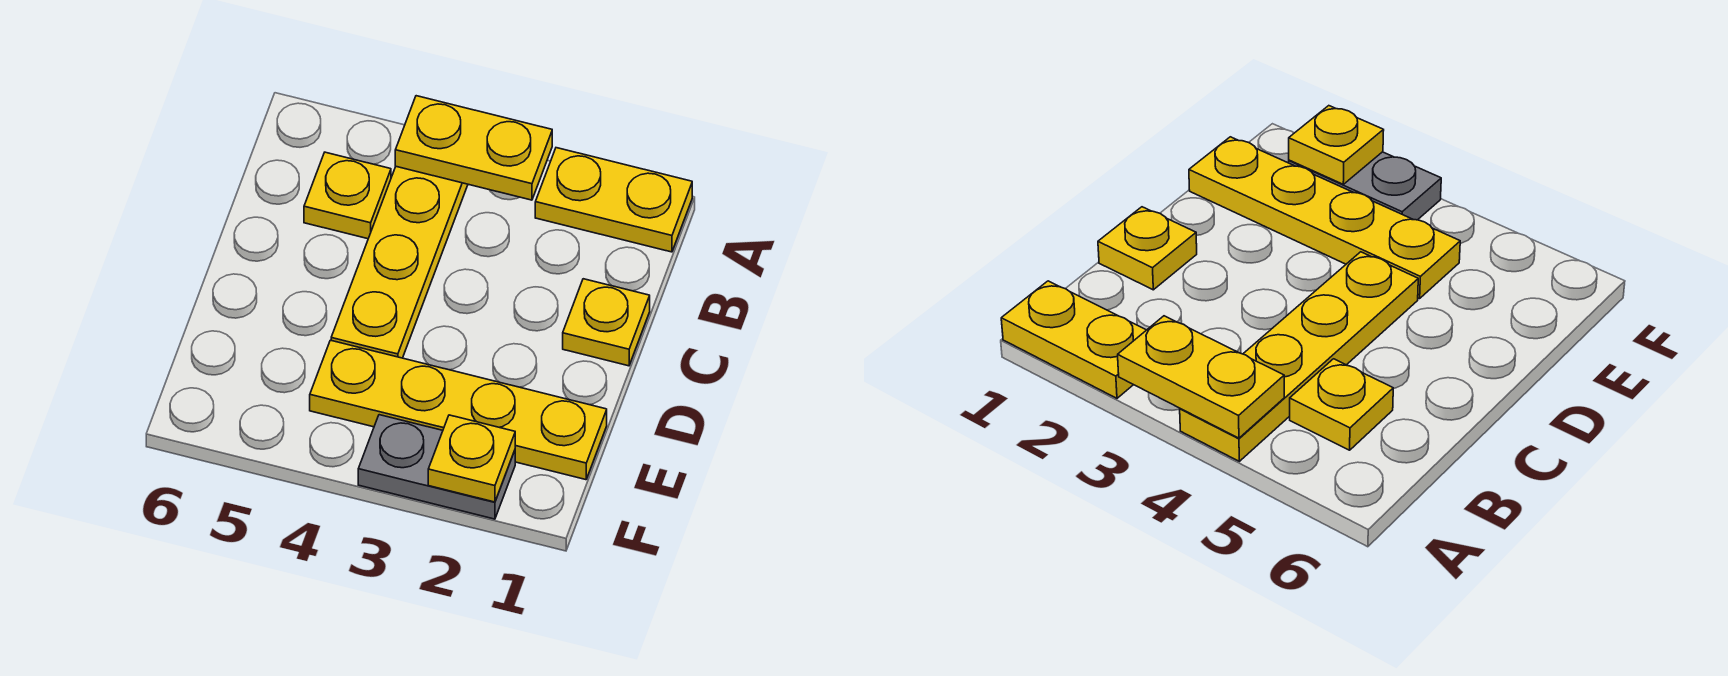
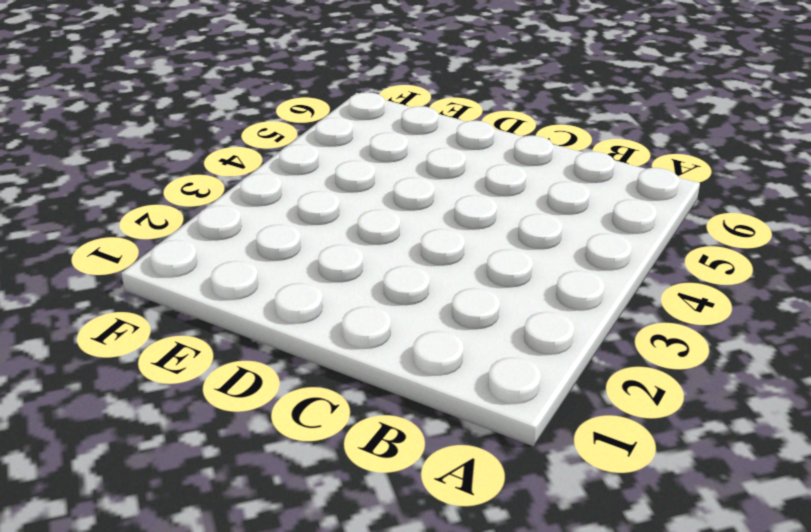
none -> yellow 1x2 plate [535,148,692,252]
none -> yellow 1x4 plate [331,167,468,358]

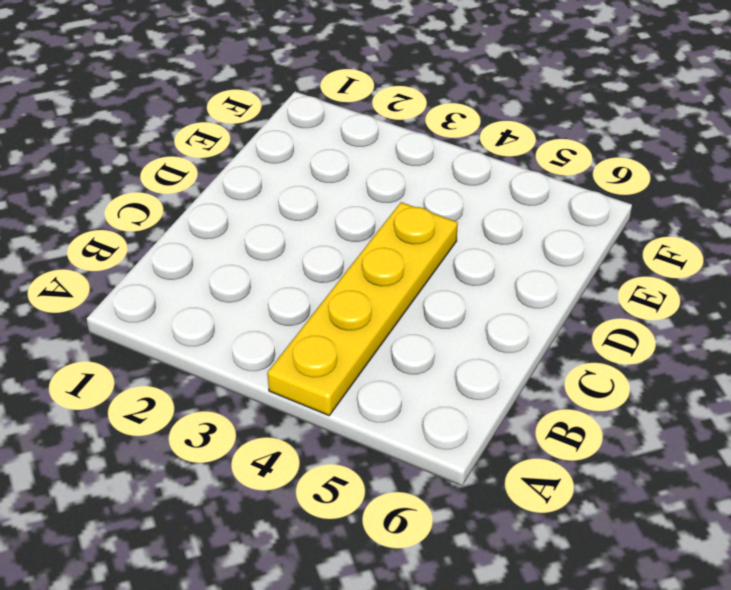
none -> yellow 1x2 plate [535,148,692,252]
none -> yellow 1x1 plate [304,152,391,239]

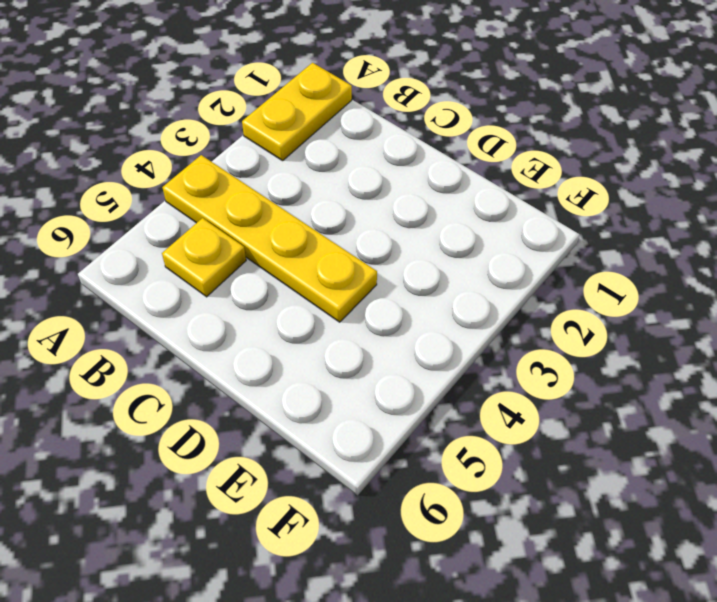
none -> yellow 1x1 plate [563,279,650,366]
none -> yellow 1x4 plate [310,340,607,480]

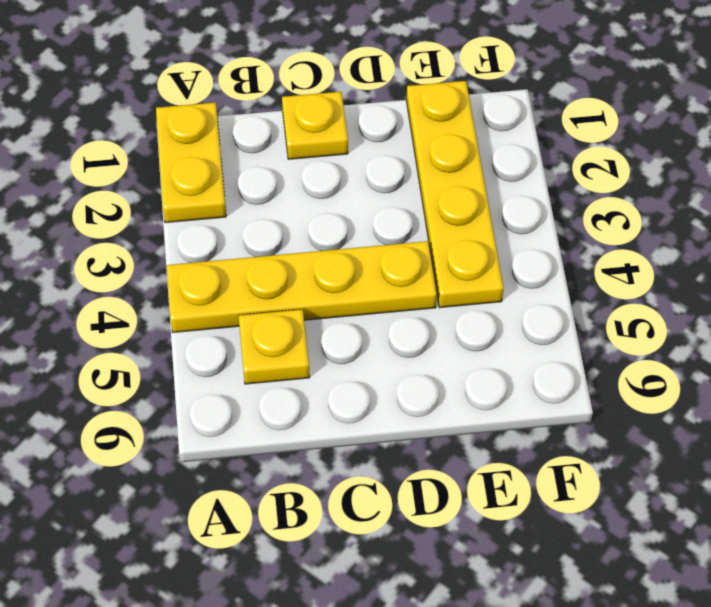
none -> grey 1x2 plate [358,415,515,519]
none -> yellow 1x2 plate [395,96,552,200]

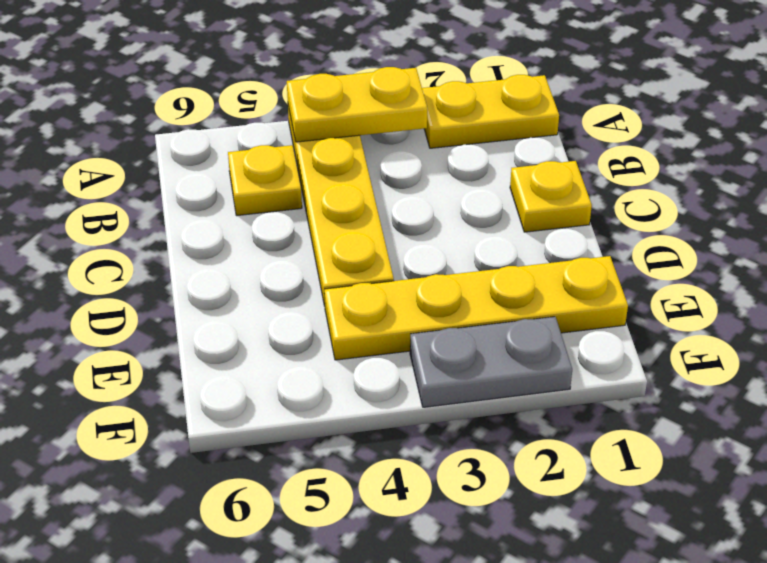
none -> yellow 1x1 plate [428,415,515,502]

